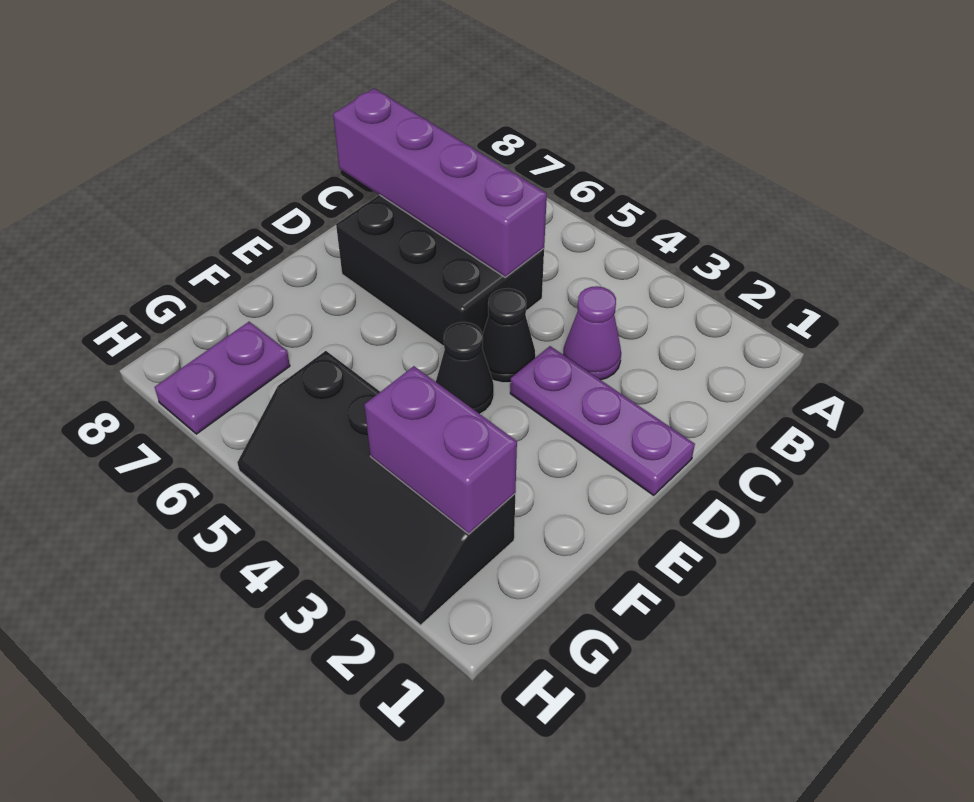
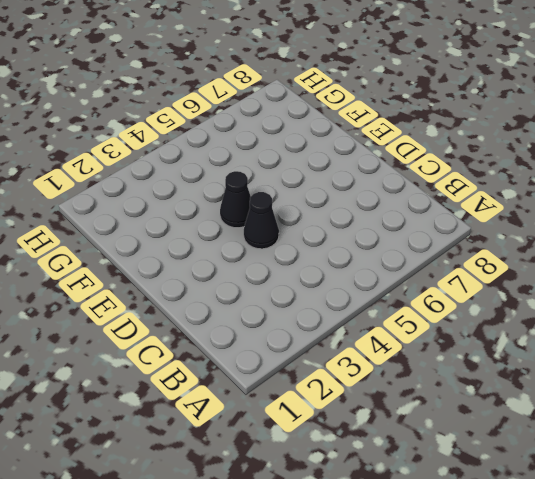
none -> purple 1x1 cone [563,286,621,380]
none -> black 2x3 brick [336,195,544,346]

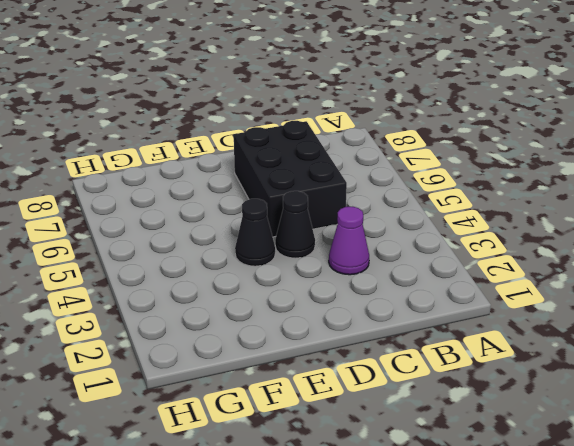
none -> purple 1x3 plate [510,346,695,495]
none -> black 2x4 slope [237,351,515,625]

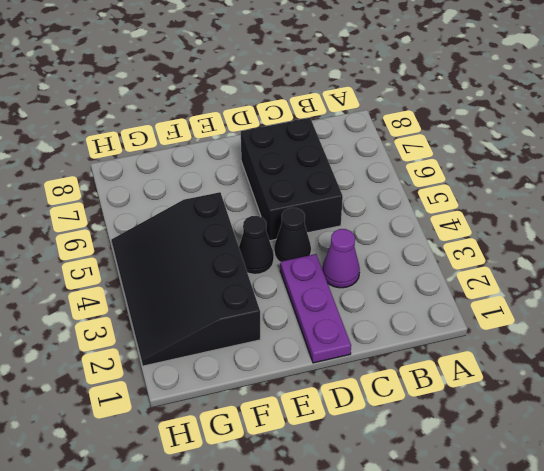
black 3x4 slope [111,192,261,366] -> black 2x4 slope [237,351,515,625]
none -> purple 1x2 plate [155,322,290,434]
none -> purple 1x4 brick [333,88,547,278]

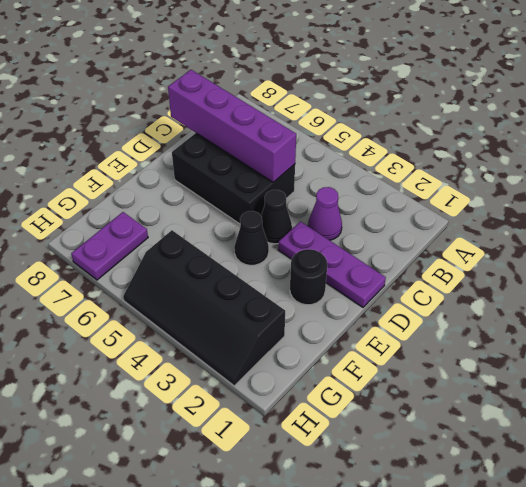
black 1x1 round brick [290,249,327,305] -> none
none -> purple 1x2 brick [365,366,517,534]

